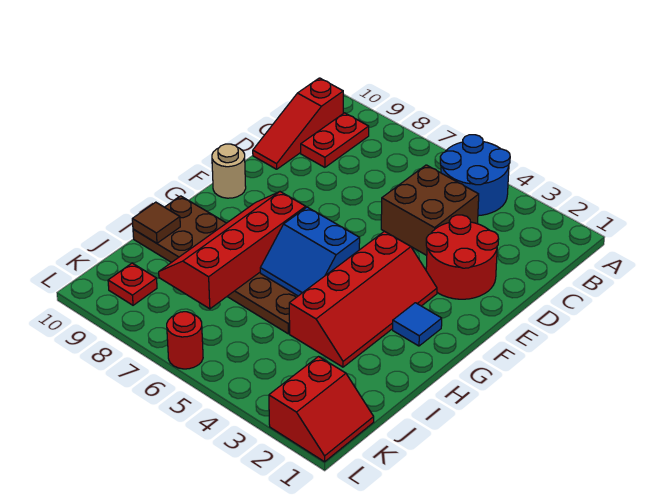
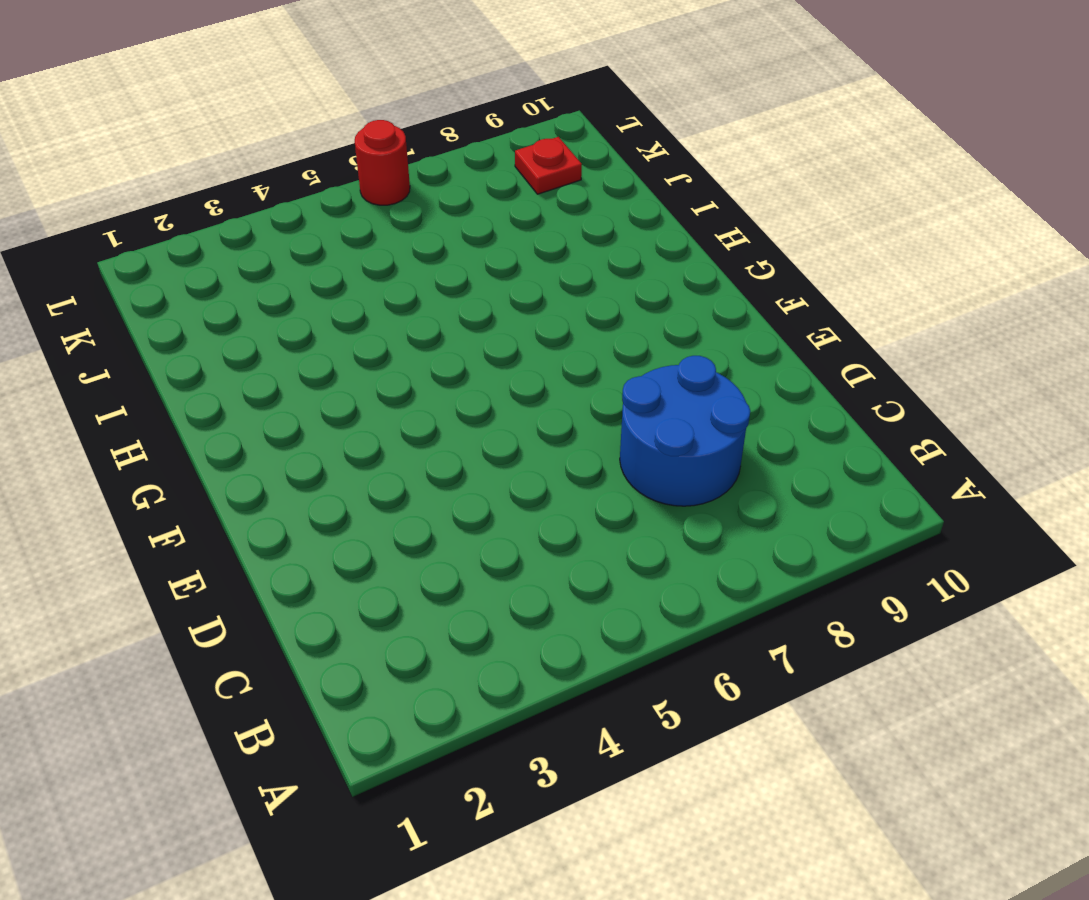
blue 2x2 round brick [620,356,750,506] -> blue 2x2 round brick moved to [440,135,510,216]
none -> red 1x2 plate [301,113,369,167]
none -> red 1x3 slope [253,78,343,169]
none -> brown 2x2 brick [381,165,479,255]

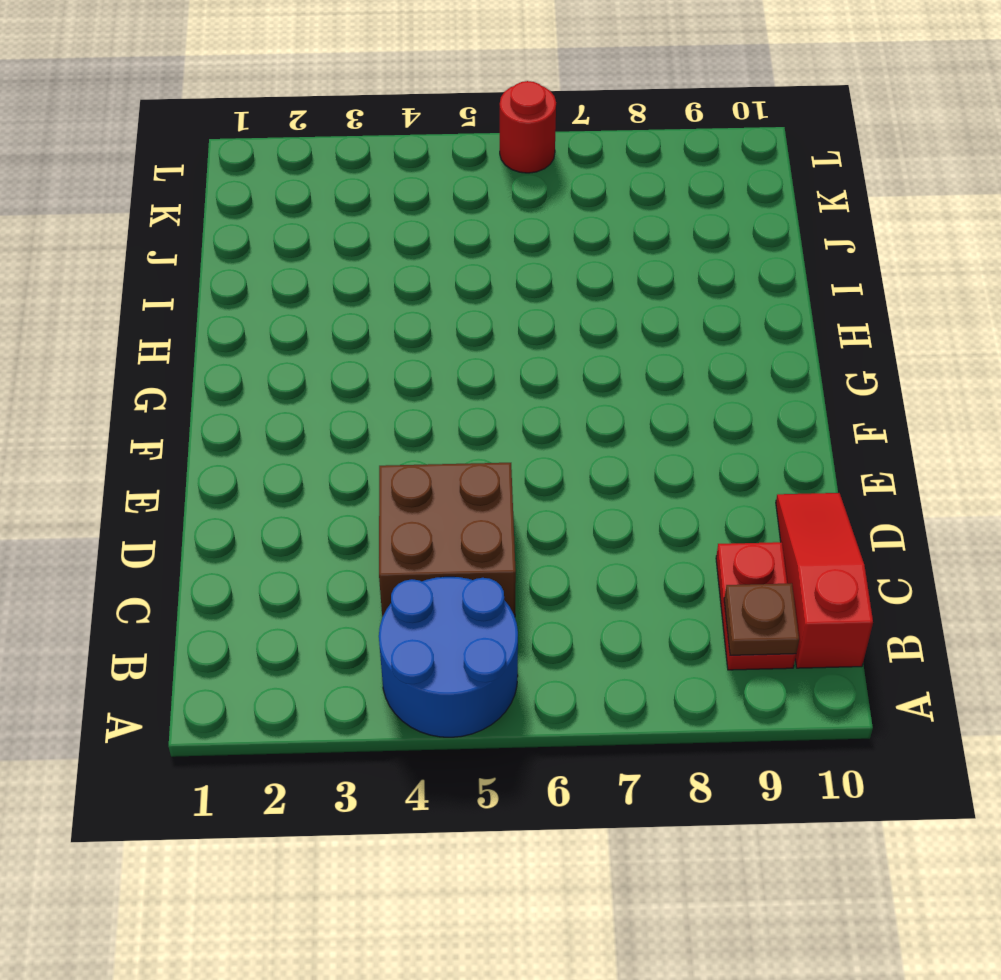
brown 1x1 plate [724,583,799,655] -> none
none -> red 2x2 round brick [426,215,499,299]
none -> red 2x4 slope [289,231,437,367]
none -> tan 1x1 round brick [212,144,246,198]

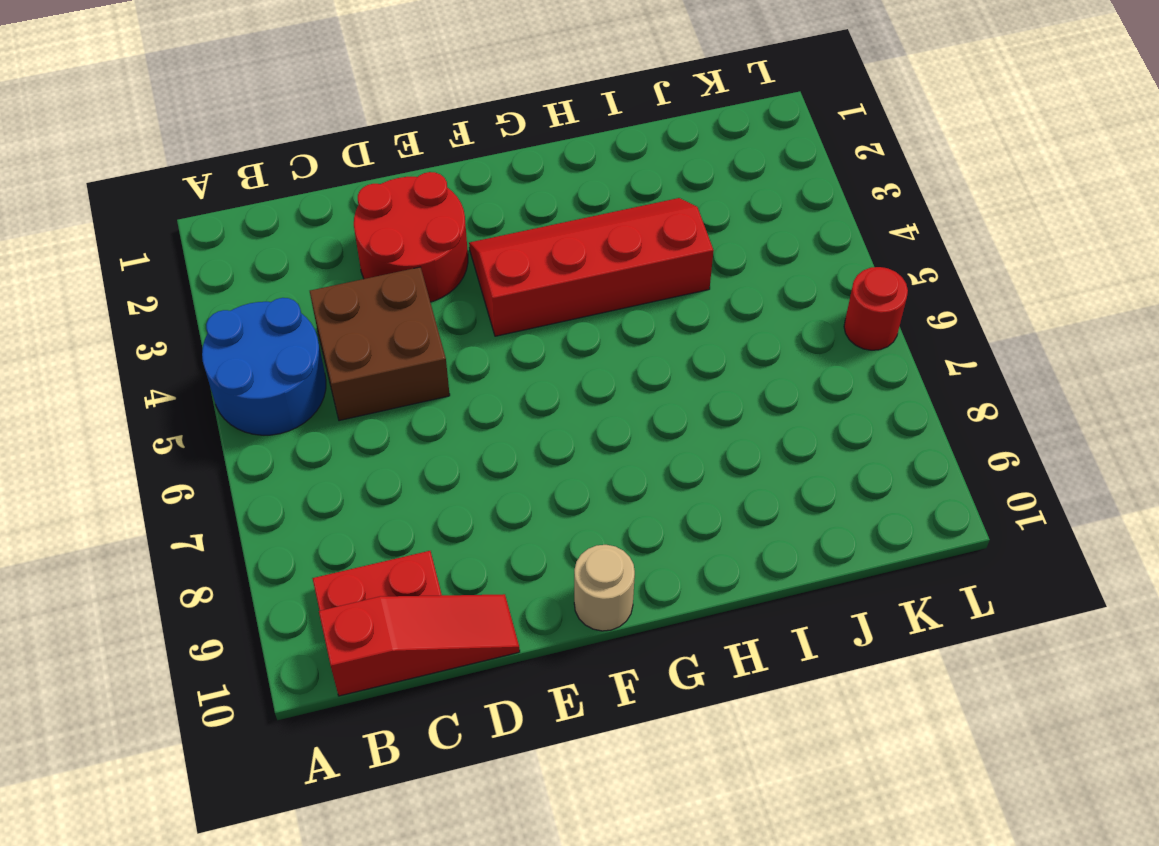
none -> blue 1x1 tile [393,303,442,346]
none -> brown 2x6 plate [133,196,298,334]
none -> red 2x2 slope [269,357,374,462]

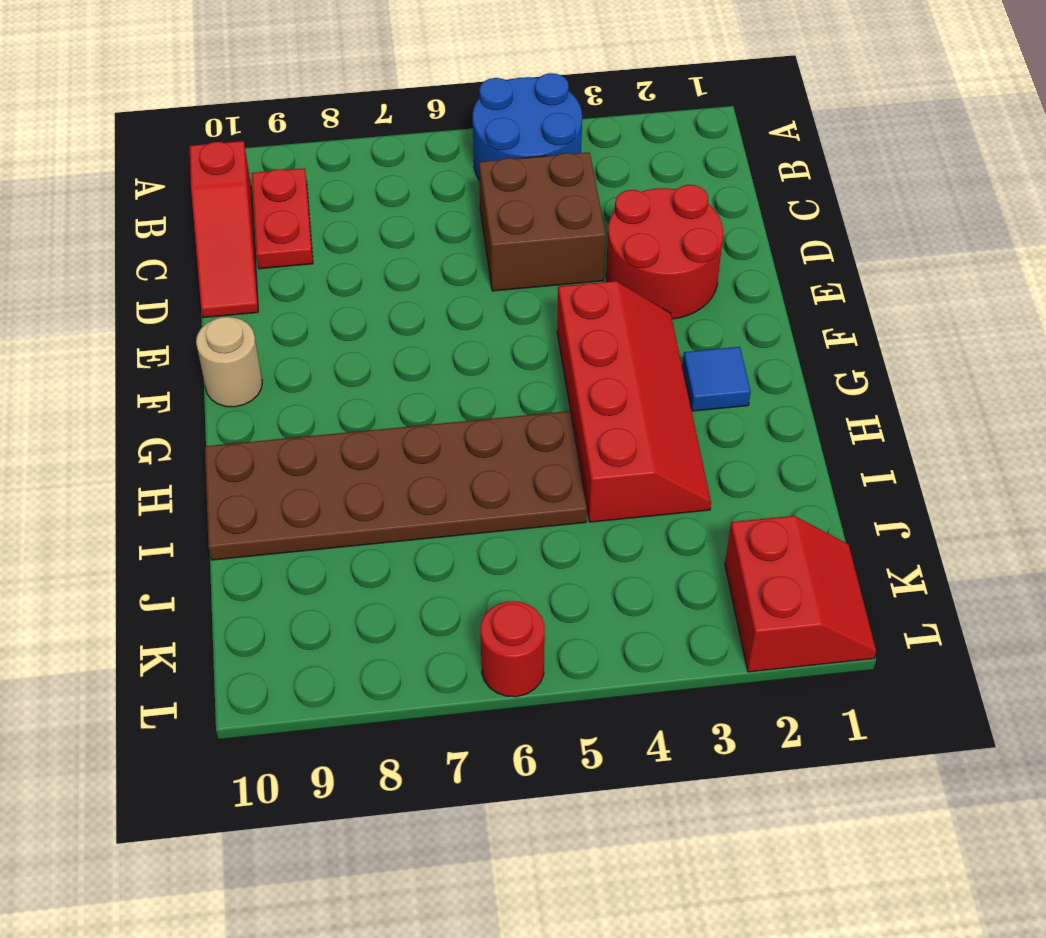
none -> red 1x1 plate [108,263,157,305]
none -> blue 2x2 slope [260,207,360,296]
none -> red 2x4 slope [159,192,306,309]

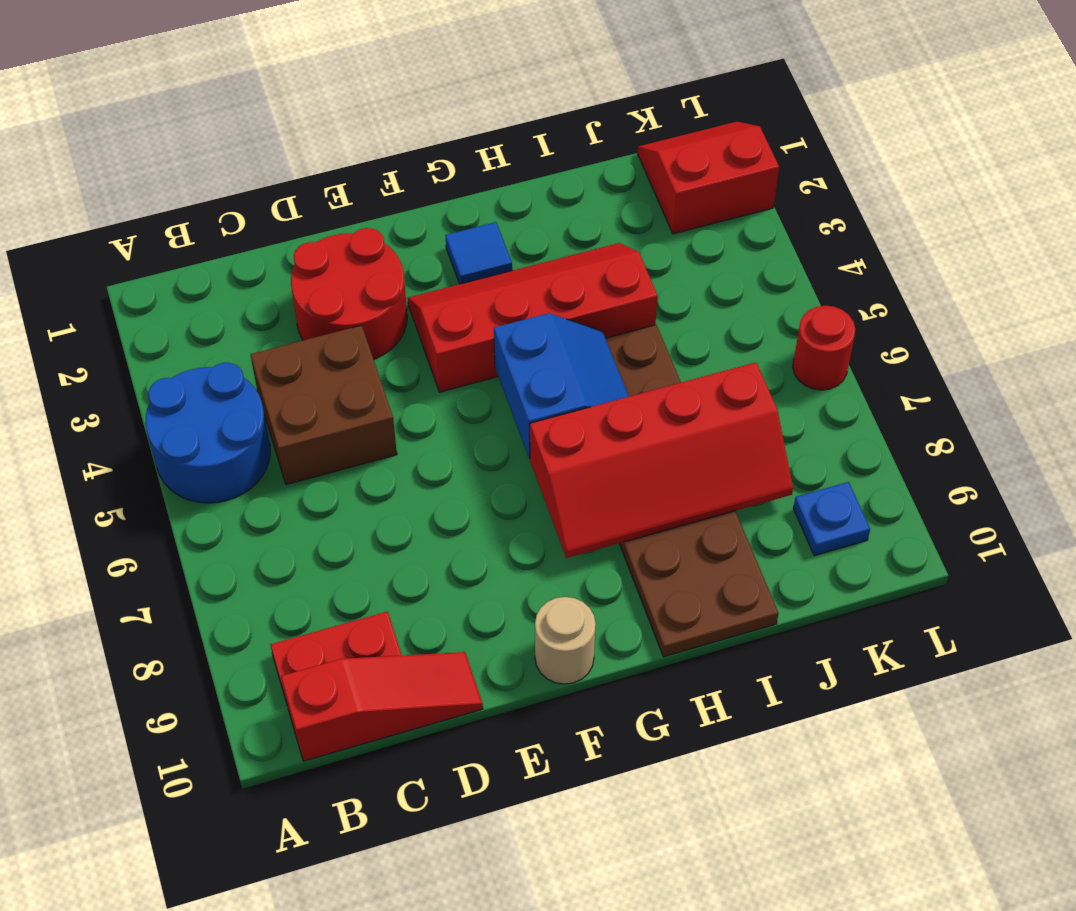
blue 1x1 plate [793,482,870,556] -> red 1x1 plate [108,263,157,305]
none -> brown 1x1 tile [132,202,180,243]

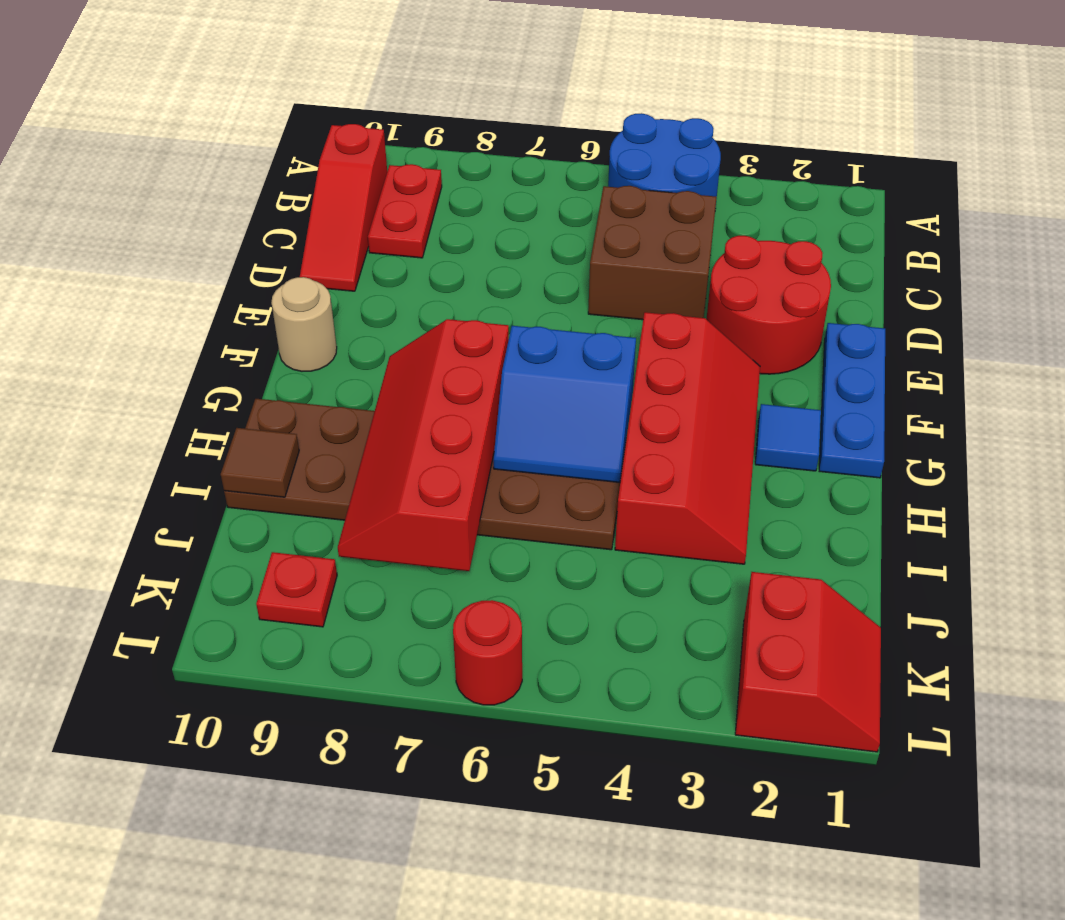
blue 1x3 plate [819,323,885,478] -> none

